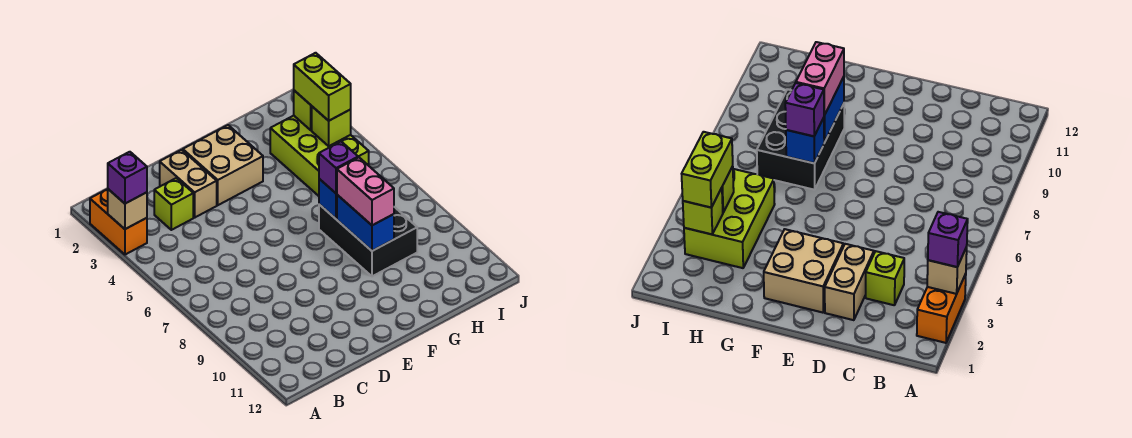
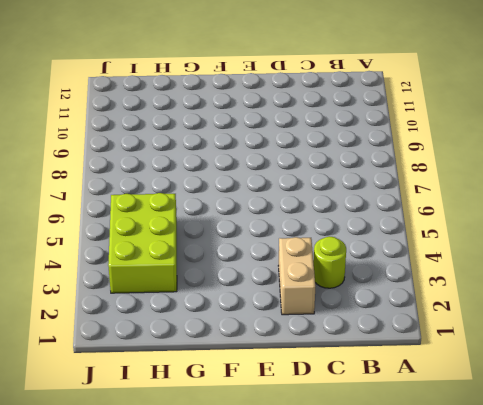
lime 1x1 round brick [313,236,346,288] -> lime 1x1 brick [154,178,193,230]
none -> orange 1x2 brick [90,189,147,255]
none -> tan 2x2 brick [183,125,263,205]
none -> black 2x3 brick [319,204,417,276]

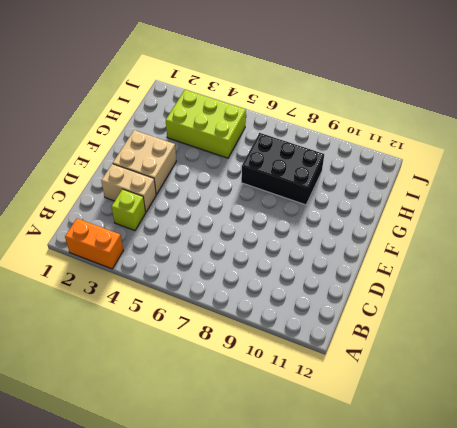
none -> tan 1x1 brick [108,189,147,229]
none -> blue 1x1 brick [319,179,337,219]
none -> blue 1x2 brick [337,195,394,251]

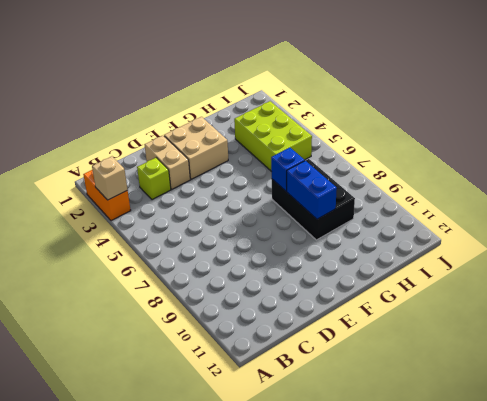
none -> lime 1x1 brick [294,91,312,130]
none -> lime 1x1 brick [312,107,351,146]
none -> purple 1x1 brick [108,152,147,204]

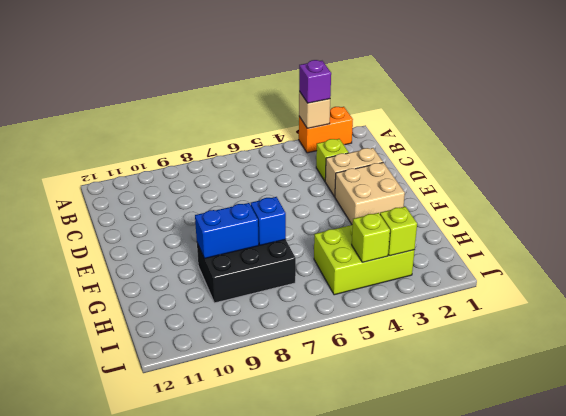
none -> purple 1x1 brick [319,142,358,193]
none -> pink 1x2 brick [337,157,394,225]
none -> lime 1x2 brick [294,53,351,121]

